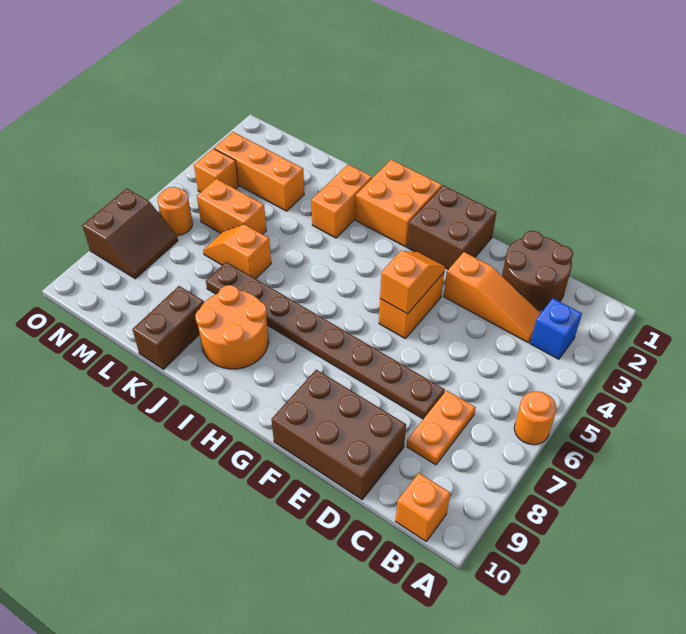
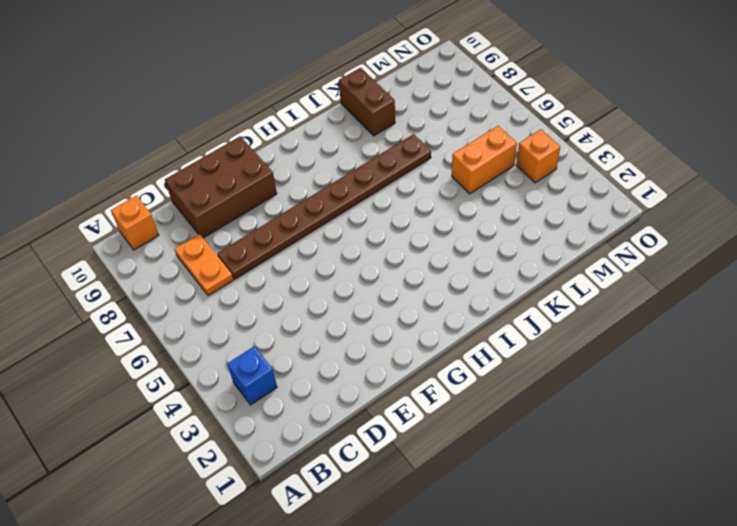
none -> orange 1x1 round brick [514,391,556,445]
none -> brown 2x2 round brick [502,231,573,311]
none -> orange 1x3 slope [444,252,541,343]

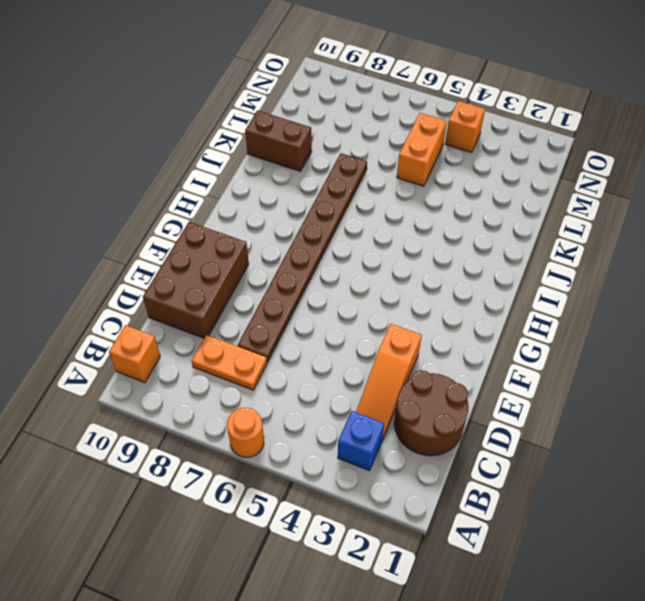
none -> brown 2x2 brick [407,186,497,269]
none -> orange 1x2 brick [379,273,444,338]
none -> orange 2x2 brick [356,160,442,247]

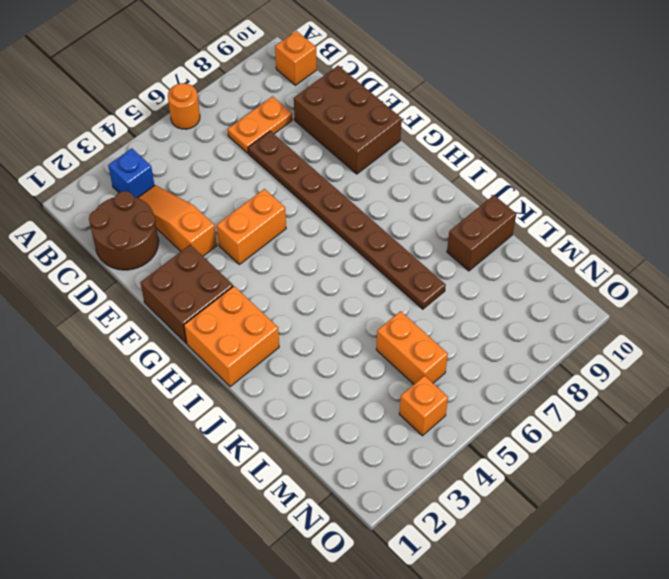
none -> orange 2x2 round brick [195,285,269,369]
none -> orange 1x2 brick [311,164,372,238]
none -> orange 1x2 slope [203,224,271,279]

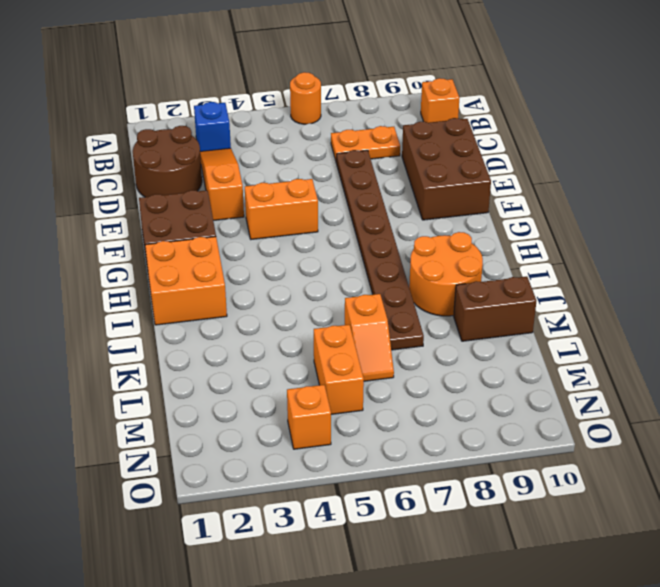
none -> orange 1x2 brick [311,164,372,238]
none -> orange 1x3 brick [214,132,304,211]
none -> orange 1x1 round brick [158,187,193,235]

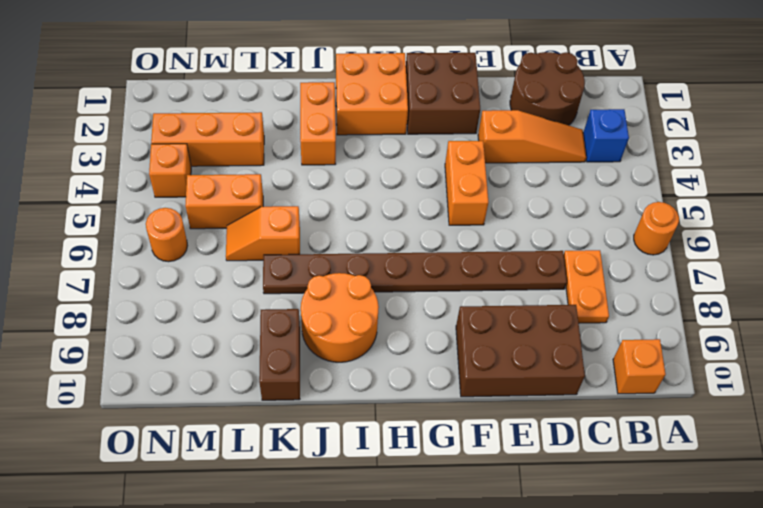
none -> brown 2x2 slope [82,189,178,279]
none -> orange 1x2 slope [380,251,445,314]

